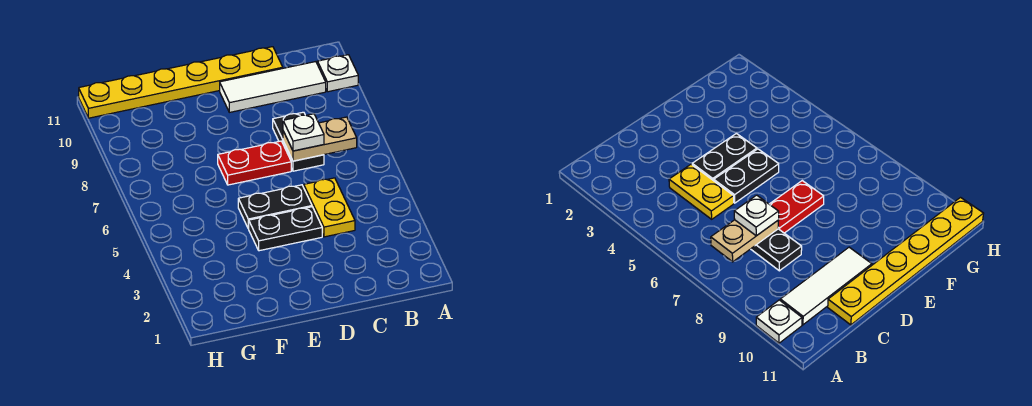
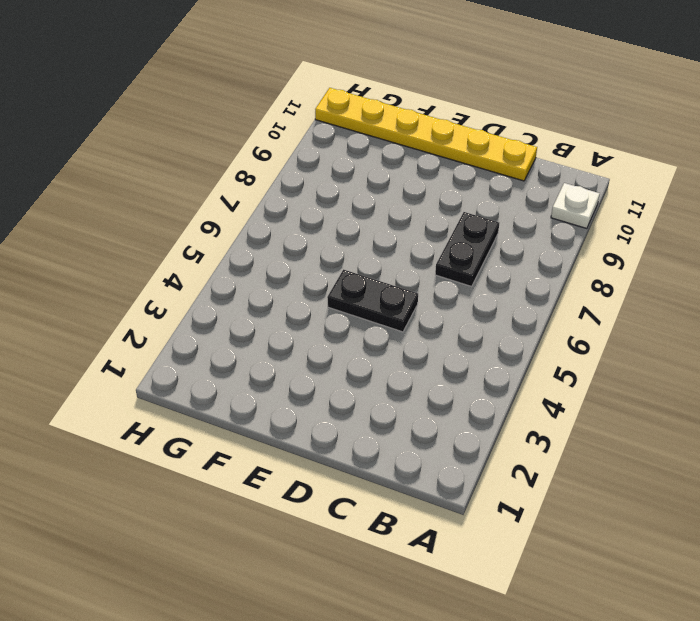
none -> white 1x3 tile [220,62,326,112]
none -> yellow 1x2 plate [304,178,355,237]

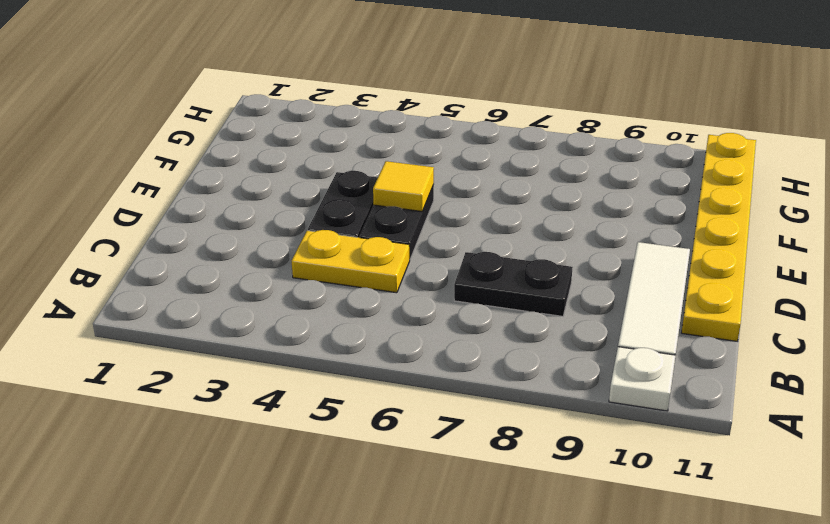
yellow 1x1 tile [373,161,434,211] -> none
none -> red 1x2 plate [218,141,291,185]
none -> tan 1x2 plate [283,117,357,161]

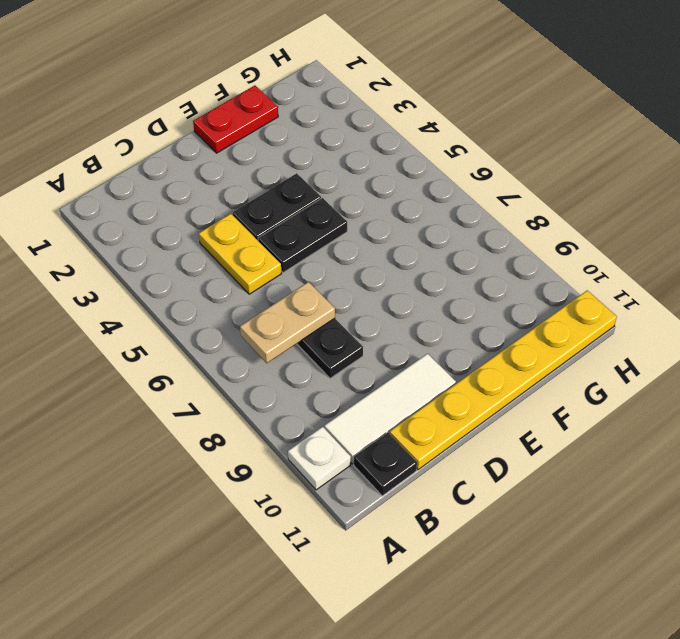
black 1x1 plate [354,433,417,496] -> none
red 1x2 plate [193,85,278,153] -> red 1x2 plate moved to [218,141,291,185]
none -> white 1x1 plate [283,114,324,151]

